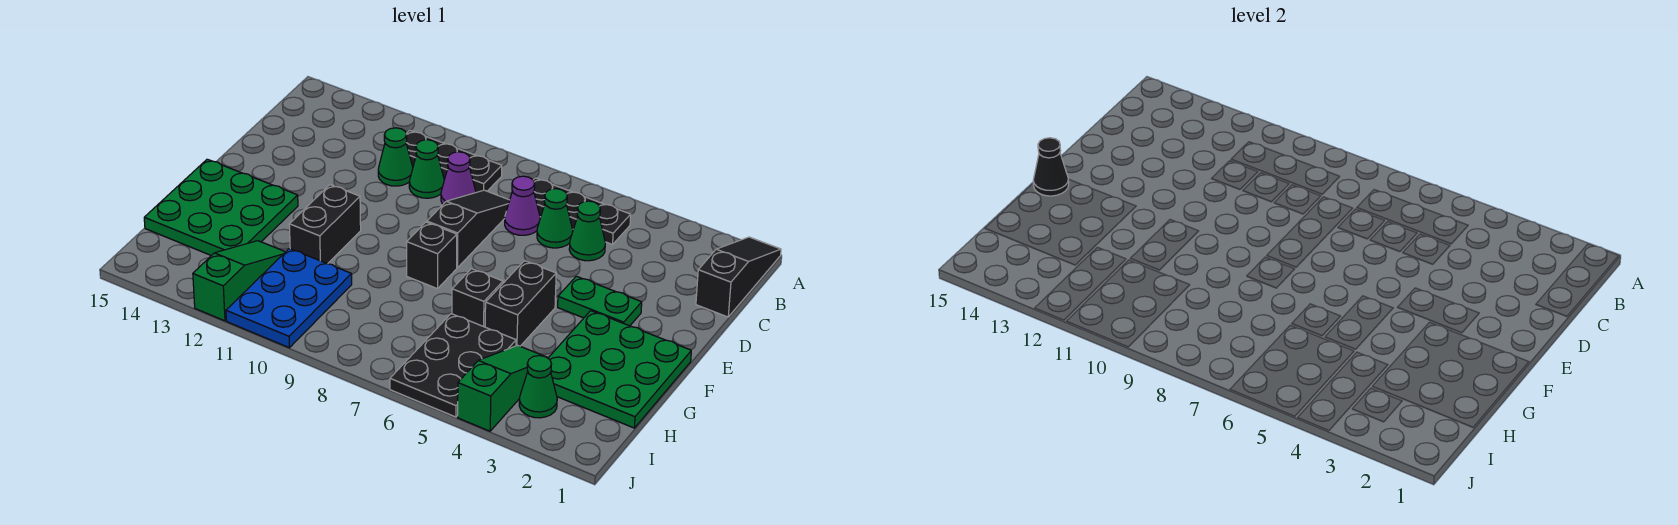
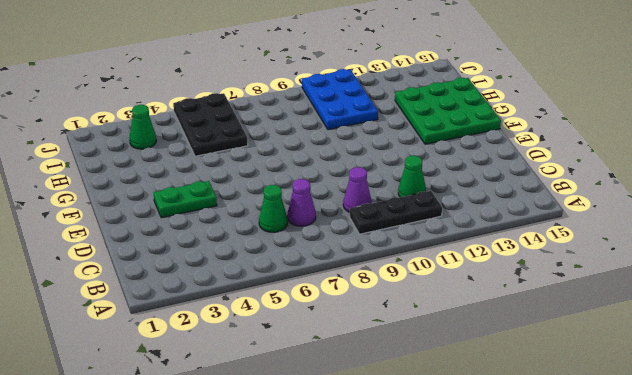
none -> black 1x3 slope [696,237,781,317]
none -> black 1x3 plate [533,178,631,244]
none -> green 1x1 cone [569,201,605,261]

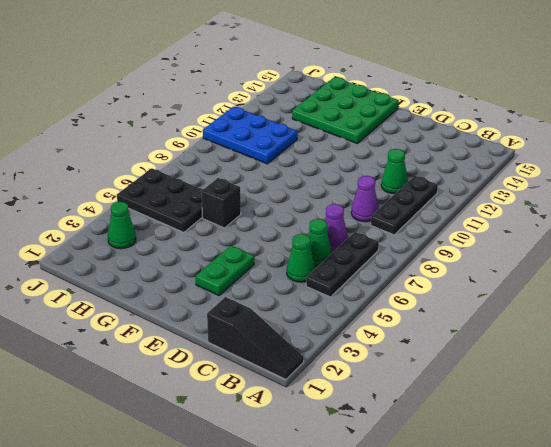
none -> black 1x3 slope [427,190,510,268]
none -> green 1x1 cone [409,140,444,198]
none -> green 3x3 plate [548,311,691,428]

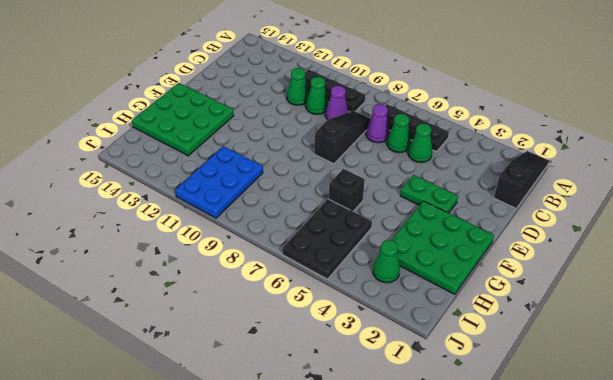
none -> black 1x2 brick [485,261,556,346]
none -> black 1x1 brick [407,222,457,289]
none -> black 1x2 brick [289,185,361,264]

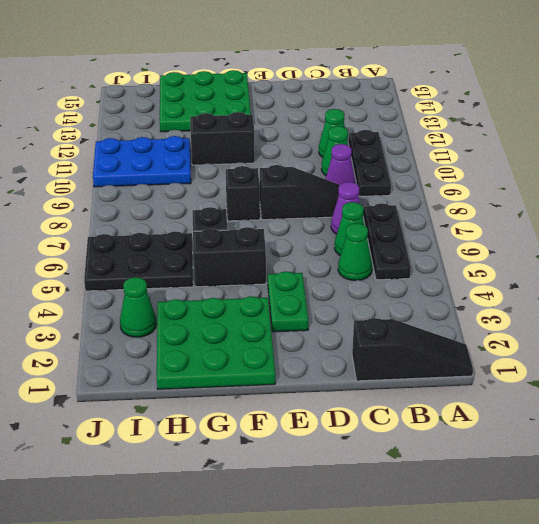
none -> green 1x3 slope [458,345,548,431]
none -> green 1x3 slope [193,241,285,321]
none -> black 1x1 cone [1033,138,1069,196]

